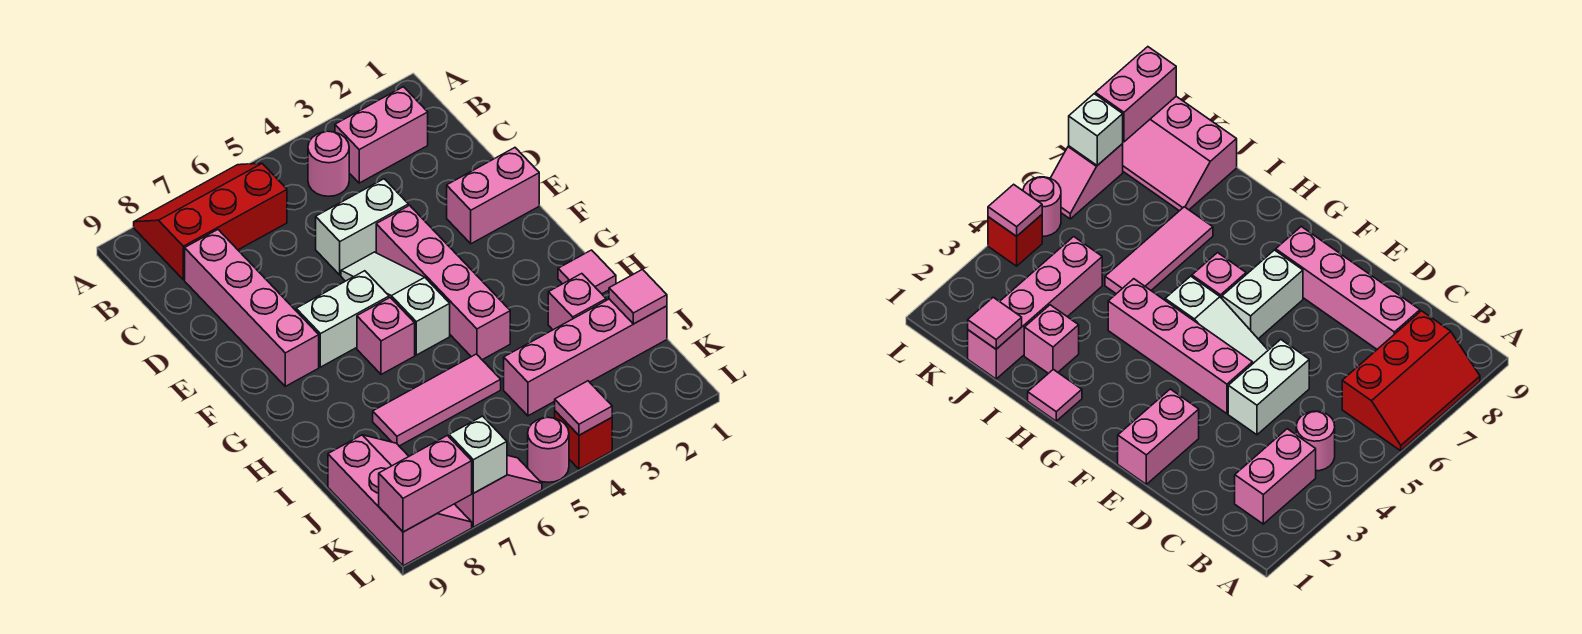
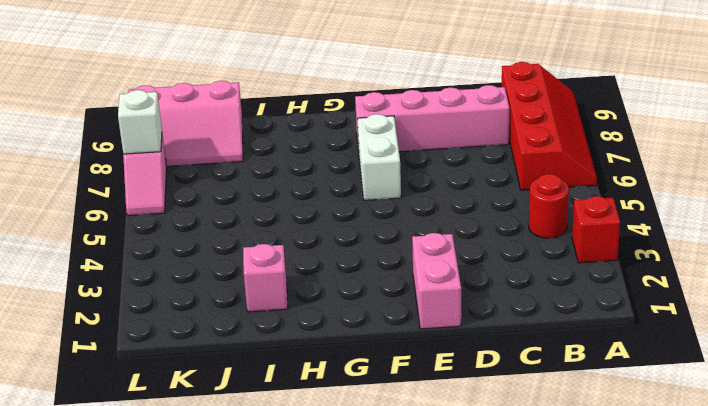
red 1x1 brick [572,196,620,263] -> red 1x1 brick moved to [555,411,612,469]
red 2x4 slope [502,62,597,190] -> red 2x3 slope [134,163,287,280]
red 1x1 round brick [529,174,569,238] -> pink 1x1 round brick [308,131,349,196]
none -> pink 1x2 brick [335,87,428,183]
none -> white 1x2 brick [316,179,408,275]
none -> pink 1x4 brick [376,205,510,360]

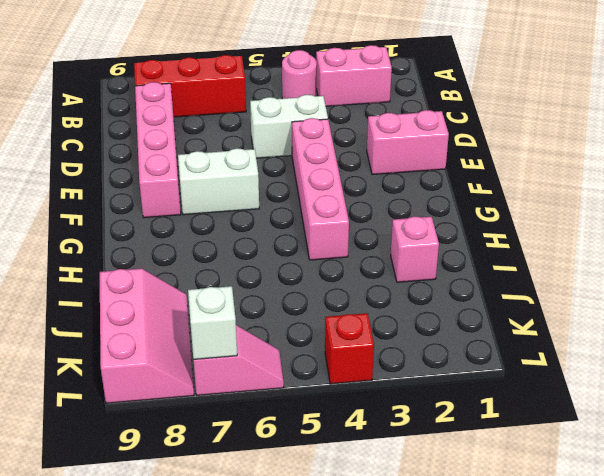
none -> white 1x3 slope [341,252,450,355]
none -> pink 1x1 brick [357,297,415,374]
none -> pink 1x1 tile [558,250,616,294]

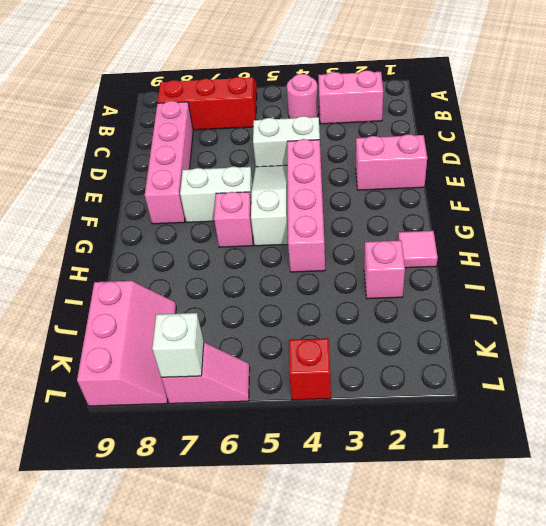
none -> pink 1x3 tile [373,354,501,446]
none -> pink 1x4 brick [504,299,667,416]
none -> pink 1x1 round brick [528,417,569,482]

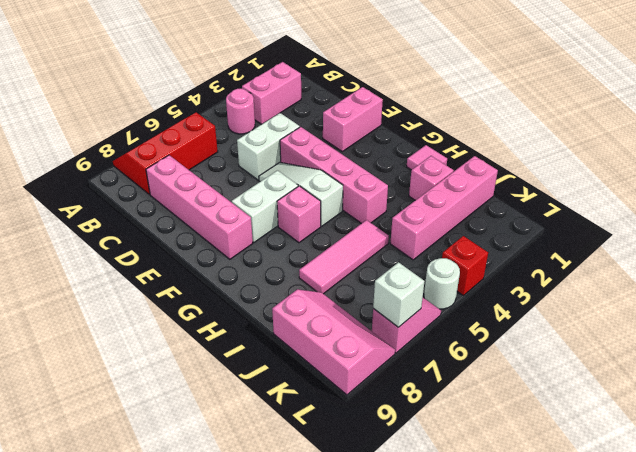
white 1x1 round brick [424,258,460,309] -> pink 1x1 round brick [528,417,569,482]
none -> pink 1x1 tile [609,270,667,324]
none -> pink 1x1 tile [555,381,612,435]
none -> pink 1x2 brick [379,436,472,532]

